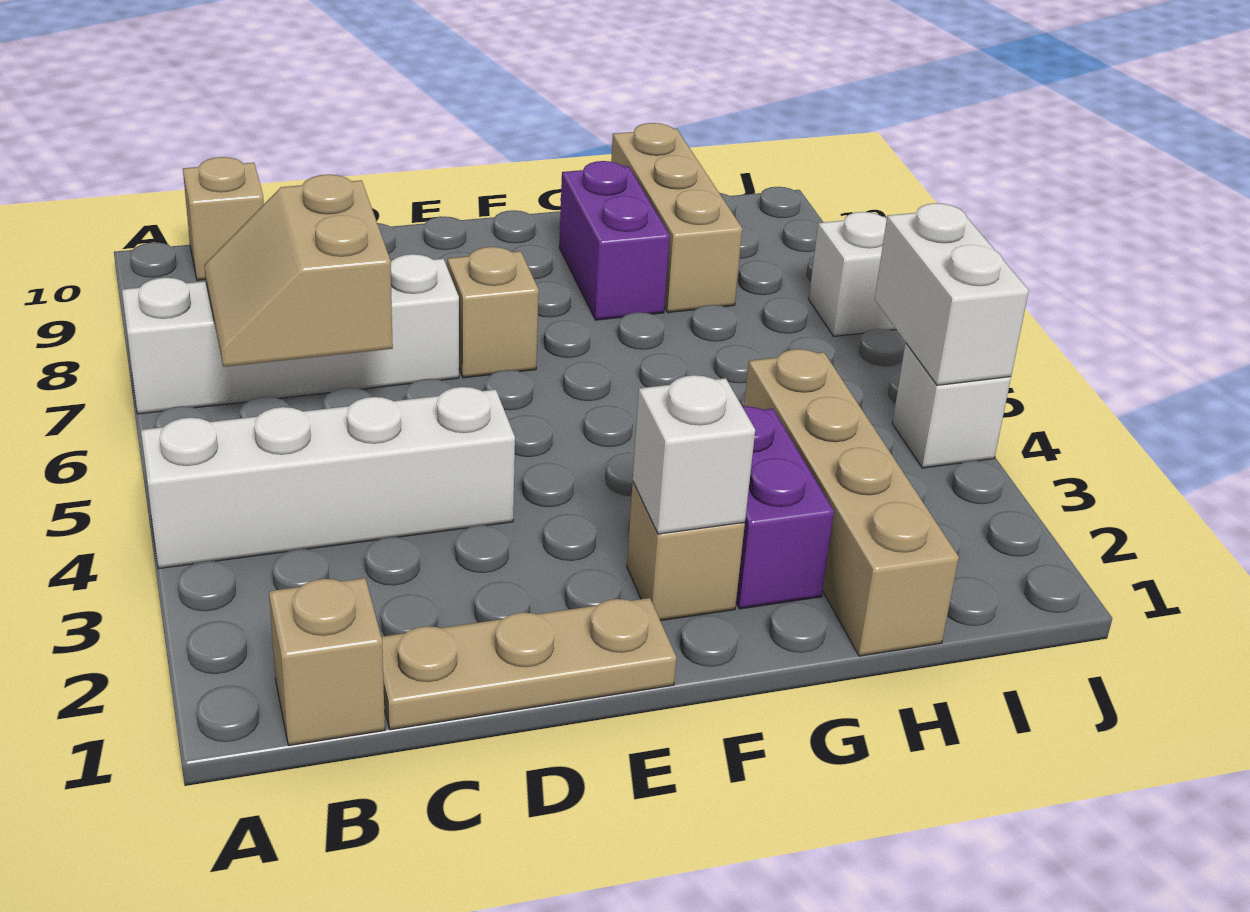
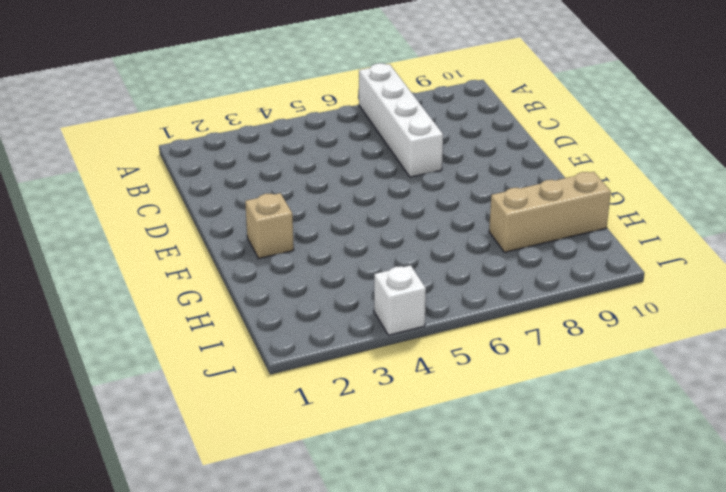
none -> white 1x4 brick [141,387,515,569]
none -> tan 1x1 brick [269,578,385,745]
none -> tan 1x1 brick [183,157,264,280]

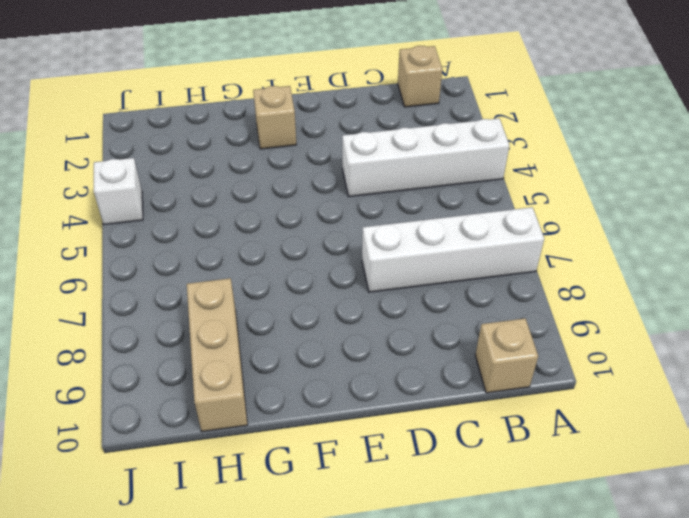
none -> tan 1x3 plate [381,598,676,730]
none -> tan 1x1 brick [447,247,539,378]
none -> purple 1x2 brick [736,406,834,609]

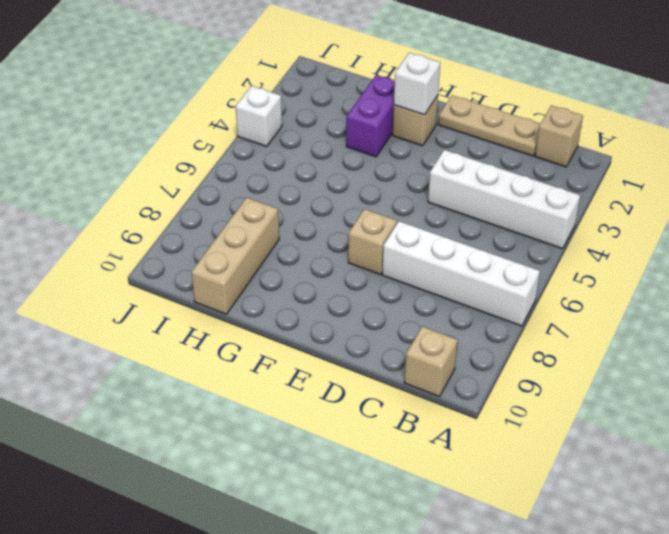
none -> purple 1x2 brick [559,161,670,320]
none -> tan 1x4 brick [744,349,959,656]
none -> white 1x1 brick [809,212,896,336]

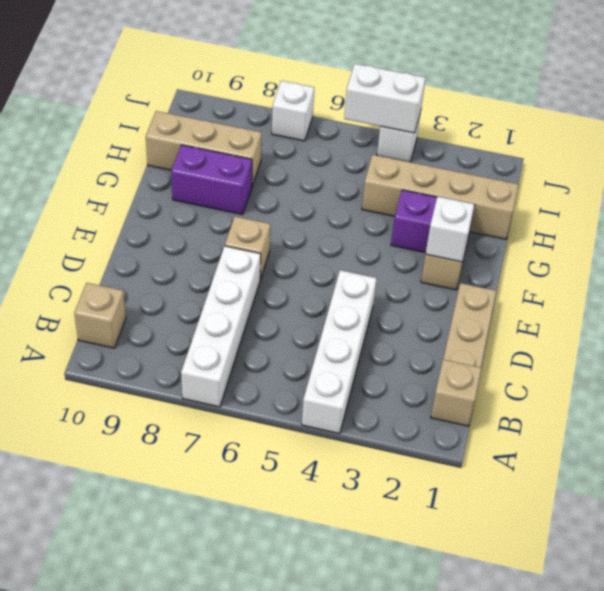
none -> tan 2x2 slope [204,174,393,367]

